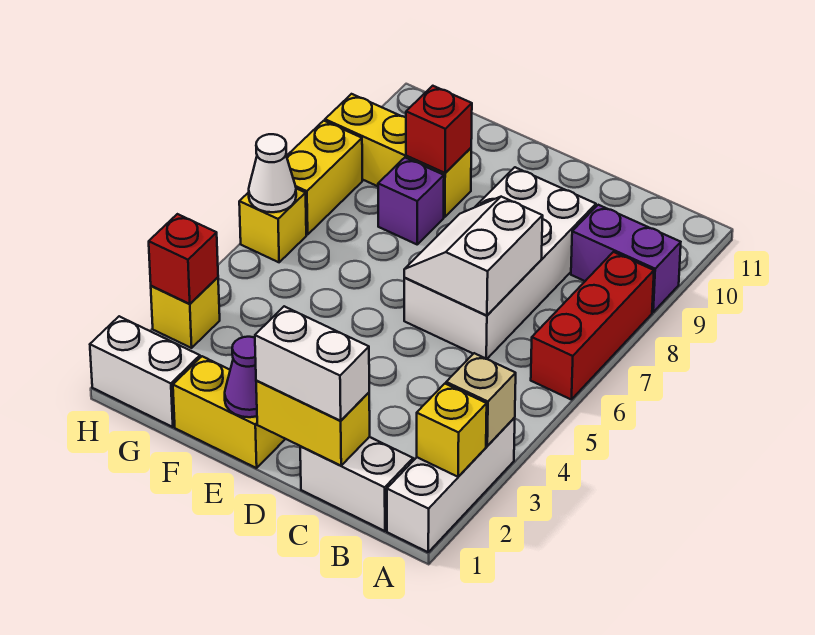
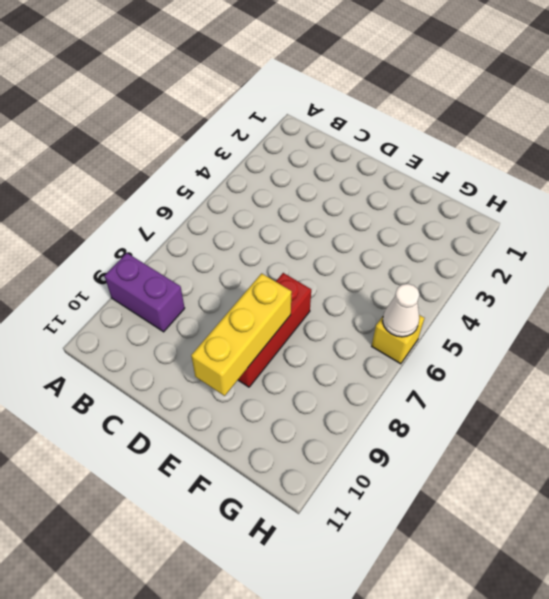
red 1x3 brick [238,273,311,387] -> red 1x3 brick moved to [531,252,654,399]
yellow 1x3 brick [191,273,292,396] -> yellow 1x3 brick turned to [325,94,471,217]
none -> white 1x3 brick [387,417,515,552]
none -> white 1x2 brick [300,437,413,531]
none -> white 2x4 brick [404,167,596,359]

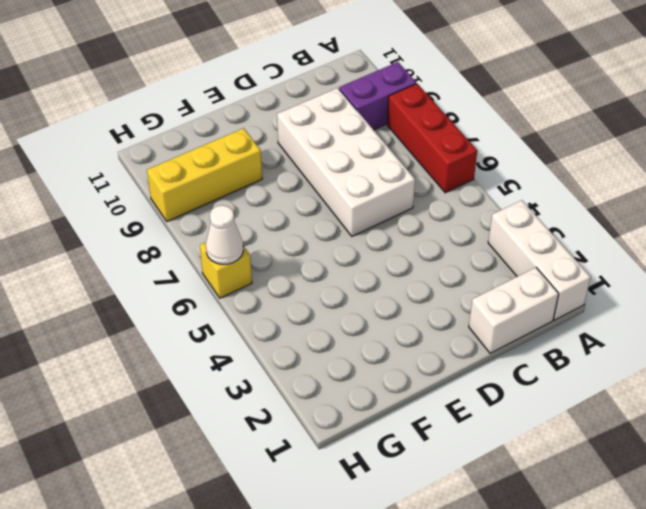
none -> yellow 1x2 brick [173,356,285,468]
none -> purple 1x1 brick [378,158,444,244]
none -> white 1x2 brick [90,316,200,427]

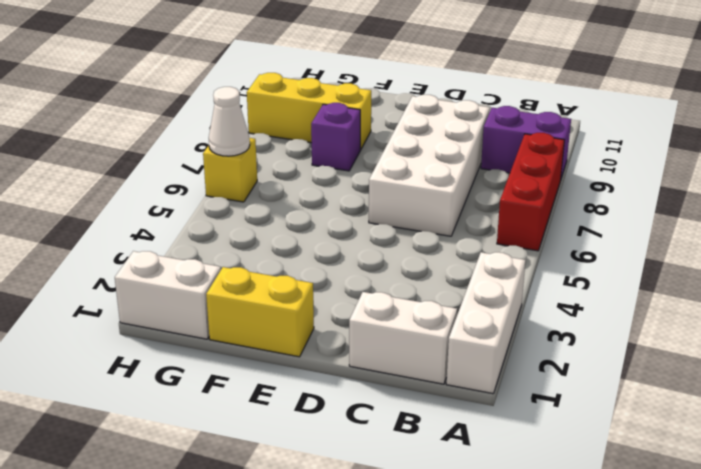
none -> yellow 1x1 brick [151,277,220,348]
none -> yellow 1x2 brick [287,121,362,235]
none -> yellow 1x1 brick [417,384,487,477]

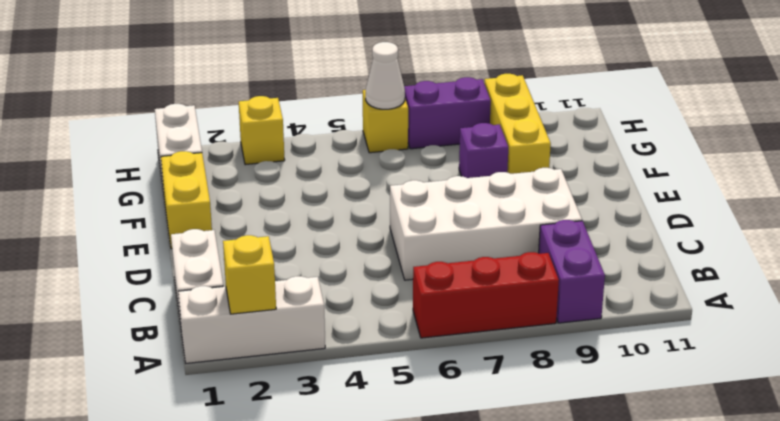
purple 1x2 brick [404,77,491,149] -> yellow 1x2 brick [287,121,362,235]
none -> tan 1x1 brick [446,353,516,446]
none -> yellow 1x2 brick [256,381,370,466]
none -> white 2x2 slope [404,197,543,316]

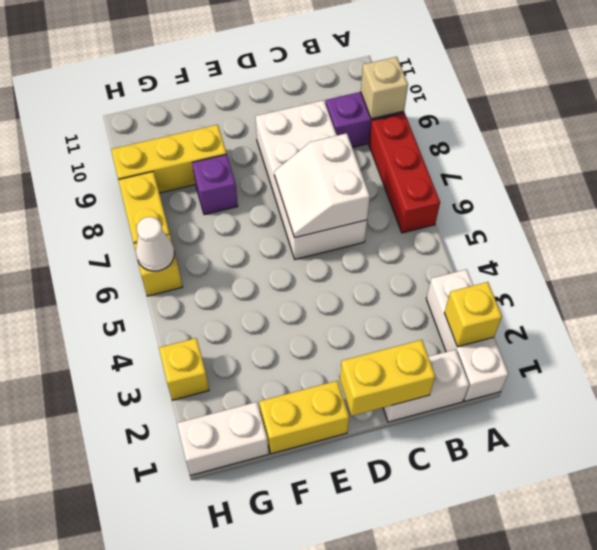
tan 1x1 brick [361,57,408,119] -> tan 1x1 brick moved to [446,353,516,446]
none -> purple 1x1 cone [225,337,257,417]
none -> red 1x1 brick [406,86,472,173]
none -> red 1x1 brick [149,214,218,304]

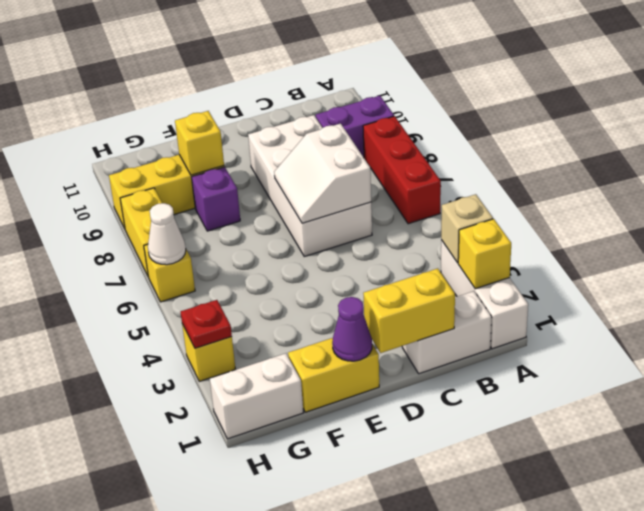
yellow 1x1 brick [175,111,224,175] -> red 1x1 brick [406,86,472,173]
red 1x1 plate [180,300,232,348] -> red 1x1 brick [149,214,218,304]
none -> white 1x2 brick [255,306,369,421]

